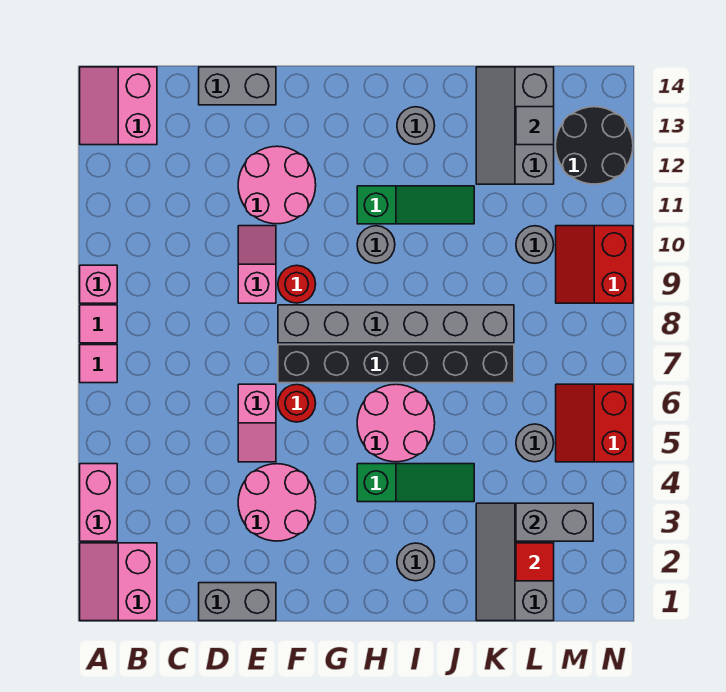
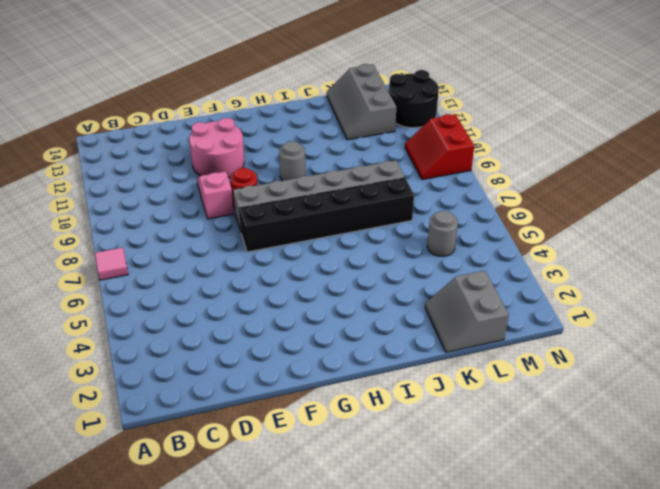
grey 2x2 slope [425,271,509,352] -> grey 2x3 slope [476,503,554,621]
none -> pink 2x2 slope [80,543,157,621]
none -> pink 1x2 brick [80,464,117,541]
none -> pink 1x1 tile [80,305,117,343]
none -> pink 1x1 brick [80,265,117,303]

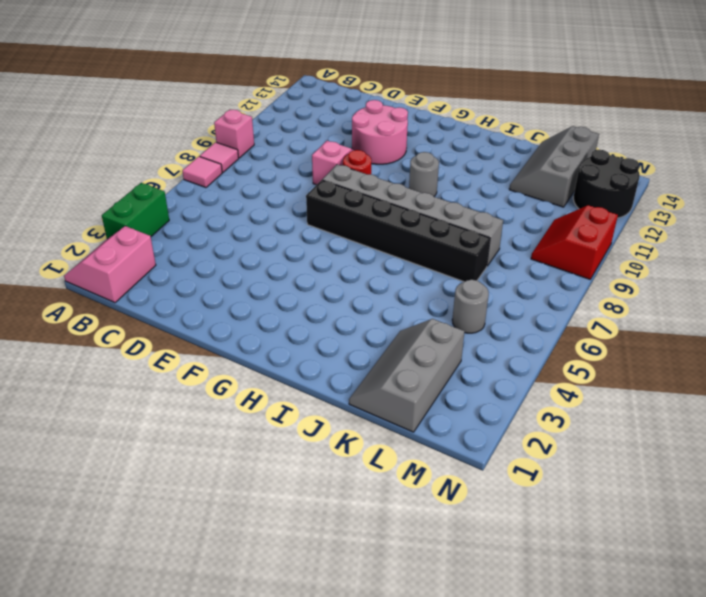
green 1x2 brick [102,183,169,239] -> pink 1x2 brick [80,464,117,541]
none -> pink 2x2 slope [80,67,157,145]
none -> grey 1x2 brick [199,583,276,621]
none -> grey 1x2 brick [199,67,276,105]
none -> pink 2x2 round brick [238,464,316,541]

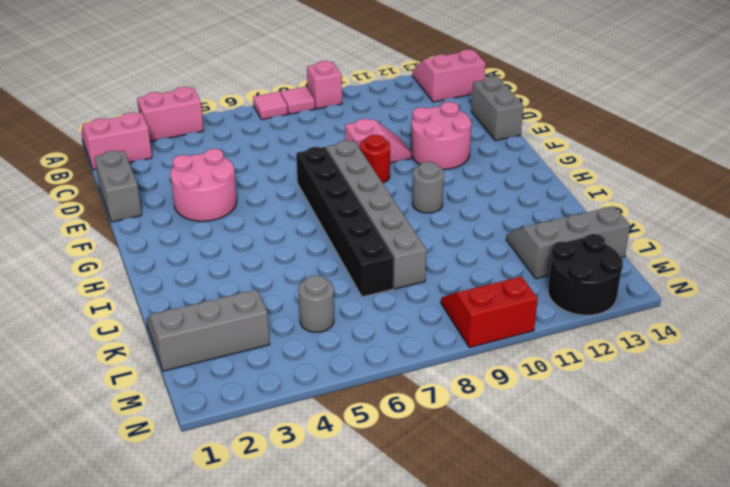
none -> pink 1x2 slope [238,384,276,462]
none -> red 1x1 round brick [278,384,316,422]
none -> green 1x3 slope [357,464,474,502]
none -> pink 2x2 round brick [357,384,435,462]

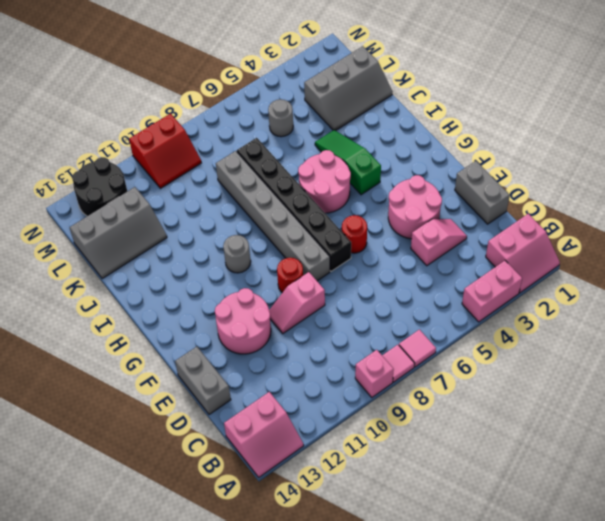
pink 1x2 slope [411,219,467,266] -> pink 1x2 slope moved to [238,384,276,462]
none -> green 1x3 slope [357,186,474,224]
none -> grey 1x1 round brick [397,543,435,581]
none -> grey 1x1 round brick [397,107,435,144]
none -> grey 1x1 round brick [516,226,554,263]

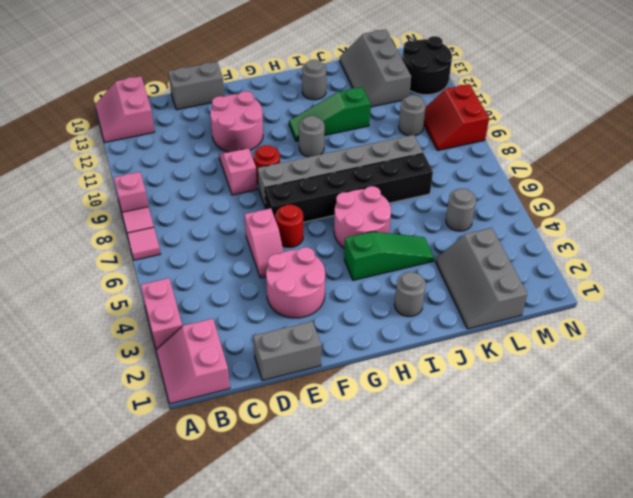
green 1x3 slope [289,87,371,141] -> green 1x3 slope turned to [357,186,474,224]
none -> red 2x2 slope [556,384,633,462]
none -> red 1x1 tile [516,543,554,581]
none -> grey 1x2 brick [516,503,593,541]
none -> grey 1x1 tile [516,107,554,145]

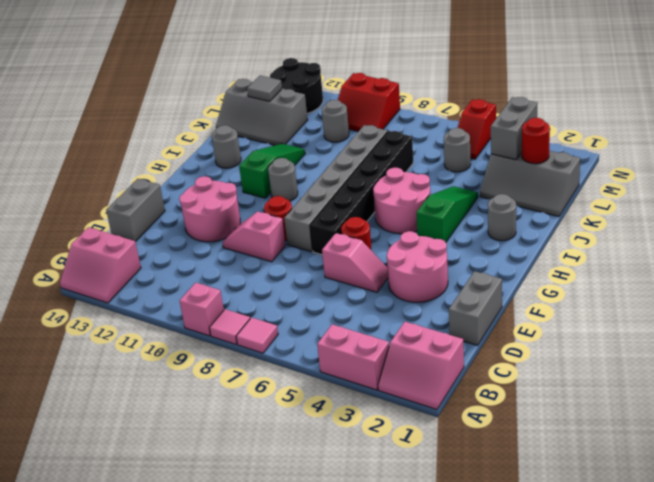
red 1x1 round brick [522,118,550,164] -> red 1x1 tile [516,543,554,581]
red 1x2 slope [457,99,496,159] -> red 2x2 slope [556,384,633,462]

